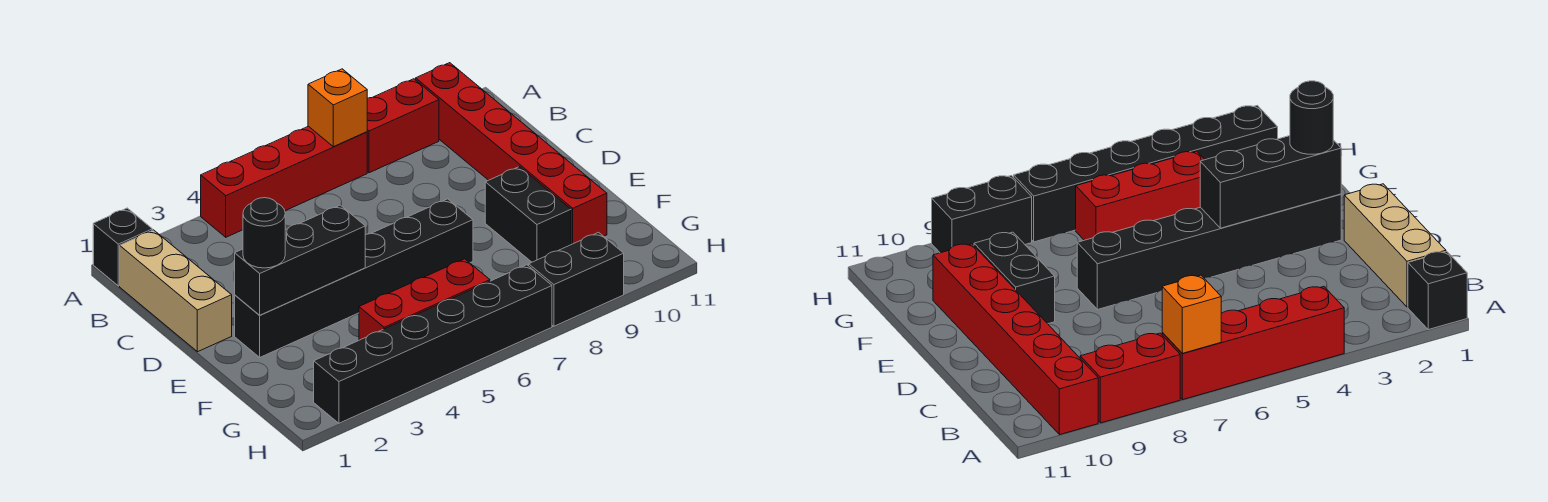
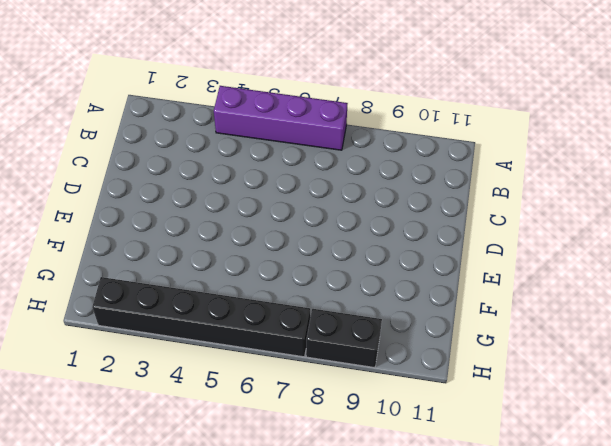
purple 1x4 brick [214,86,348,150] -> red 1x4 brick [201,126,367,237]
none -> black 1x1 brick [93,208,152,286]
none -> red 1x2 brick [367,79,439,173]
none -> red 1x6 brick [416,63,607,245]

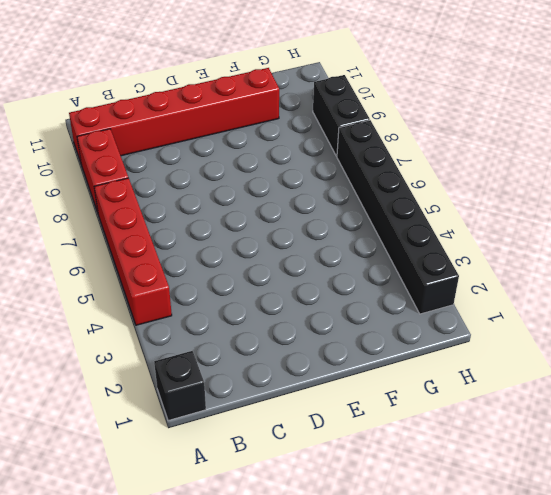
none -> tan 1x3 brick [120,230,232,352]
none -> black 1x6 brick [235,199,473,357]
none -> black 1x2 brick [485,167,571,262]

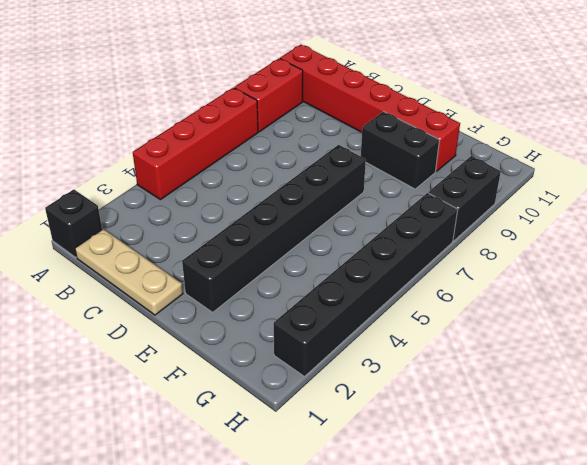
tan 1x3 plate [75,229,183,315] -> tan 1x3 brick [120,230,232,352]
none -> red 1x3 brick [359,259,490,340]
none -> orange 1x1 brick [308,69,367,147]
none -> black 1x3 brick [235,205,365,315]

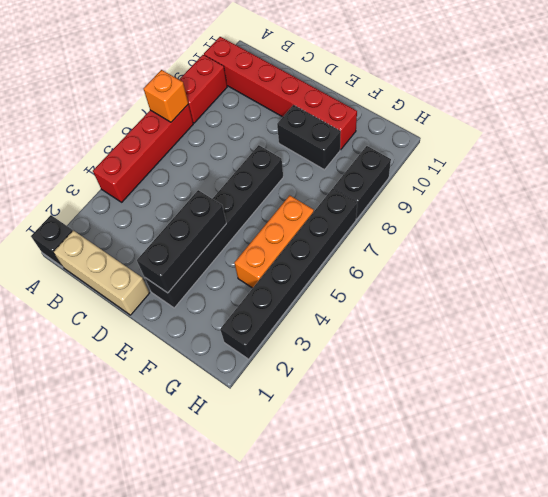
orange 1x3 brick [234,195,314,288] -> red 1x3 brick [359,259,490,340]
none -> black 1x1 round brick [243,198,285,268]

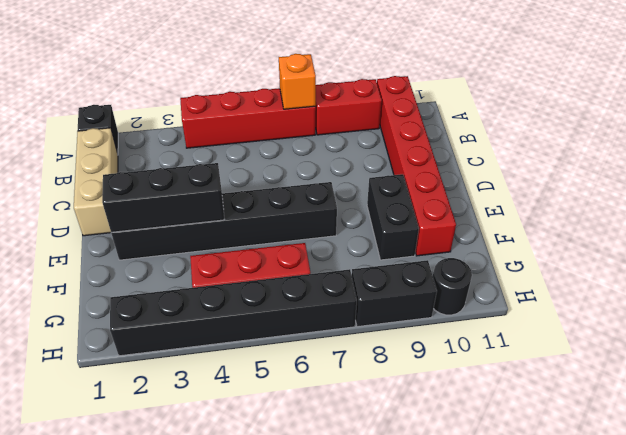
black 1x1 round brick [433,258,472,315] -> black 1x1 round brick moved to [243,198,285,268]

